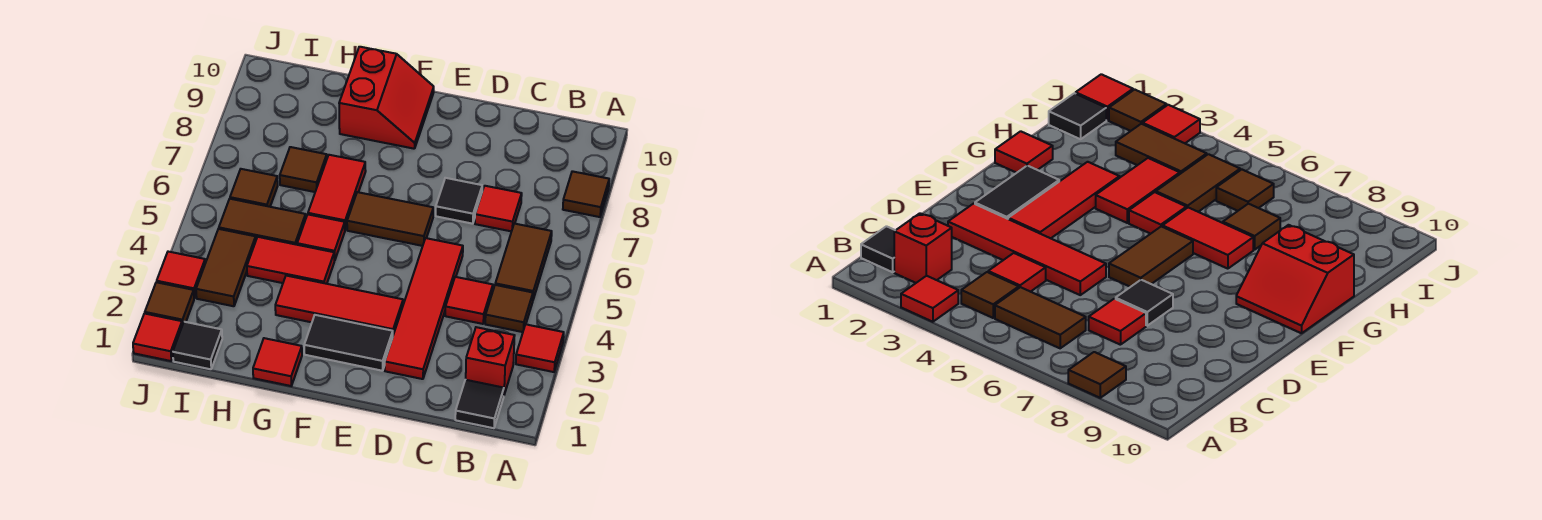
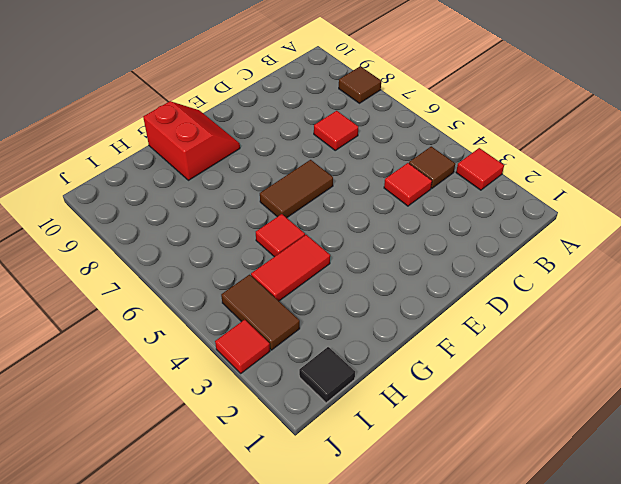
none -> black 1x1 tile [455,380,504,428]
none -> red 1x1 brick [466,327,515,395]
none -> brown 1x2 tile [495,224,552,299]

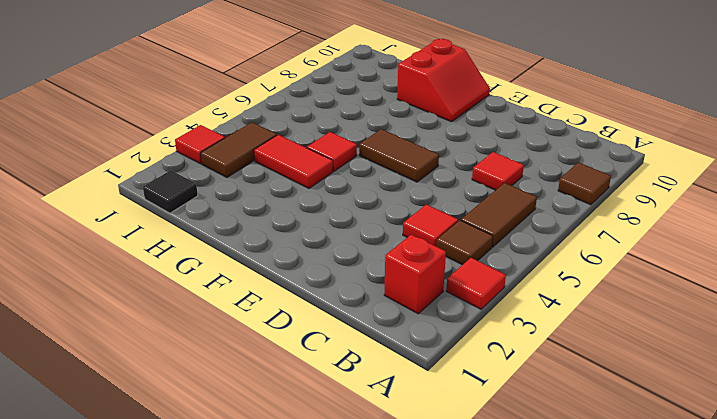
none -> black 1x1 tile [455,380,504,428]
none -> red 1x4 tile [385,238,463,379]
none -> black 1x1 tile [436,178,482,224]

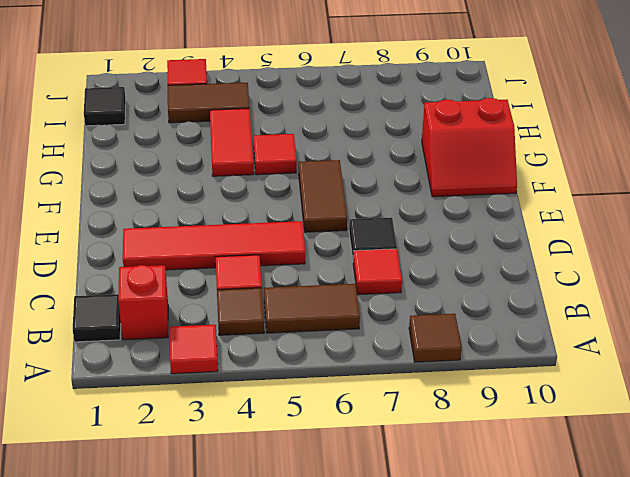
none -> black 1x2 tile [304,315,393,371]
none -> red 1x3 tile [275,276,403,334]
none -> red 1x1 tile [253,338,302,386]

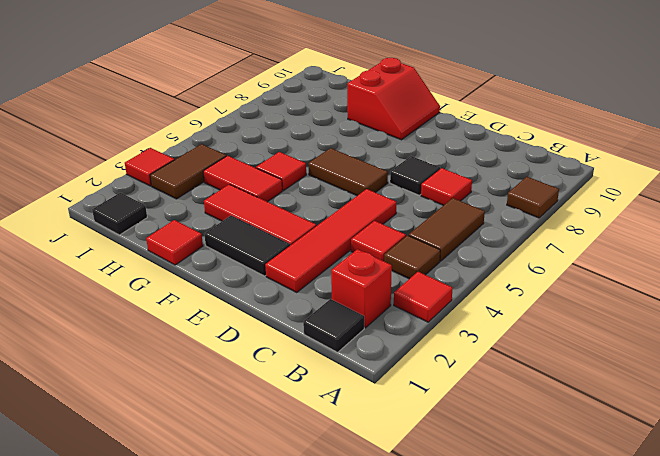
none -> red 1x2 tile [308,155,366,230]
none -> brown 1x2 tile [219,199,306,245]
none -> brown 1x1 tile [280,147,327,192]

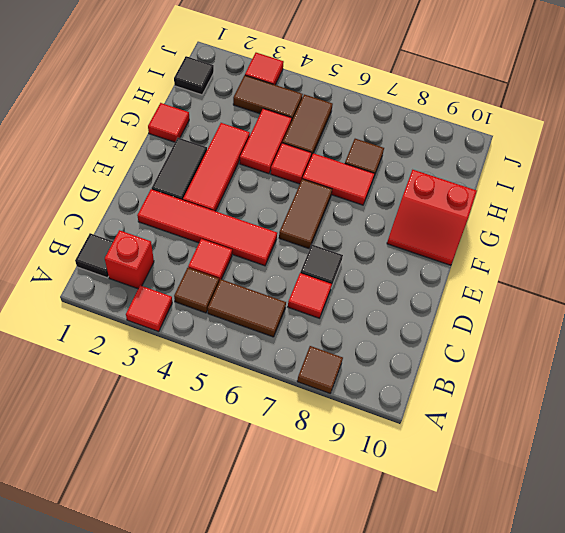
none -> brown 1x1 tile [230,169,278,207]
none -> red 1x1 tile [133,314,182,361]
none -> brown 1x1 tile [145,282,194,325]

